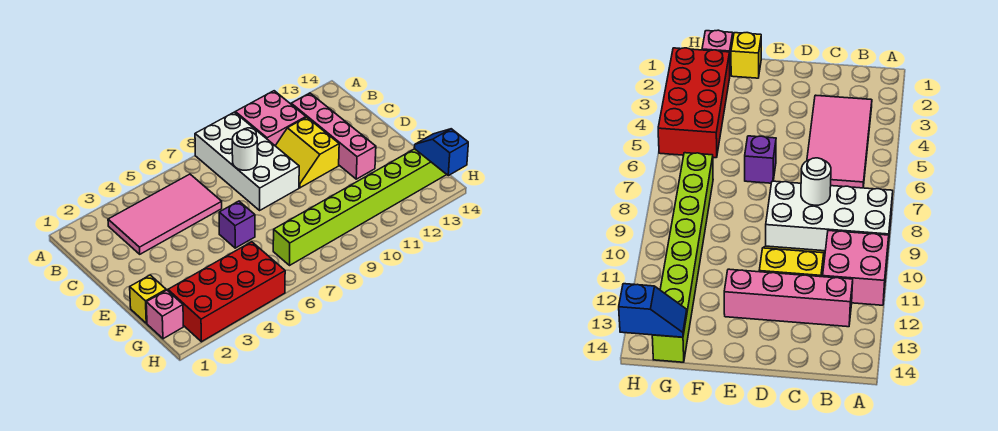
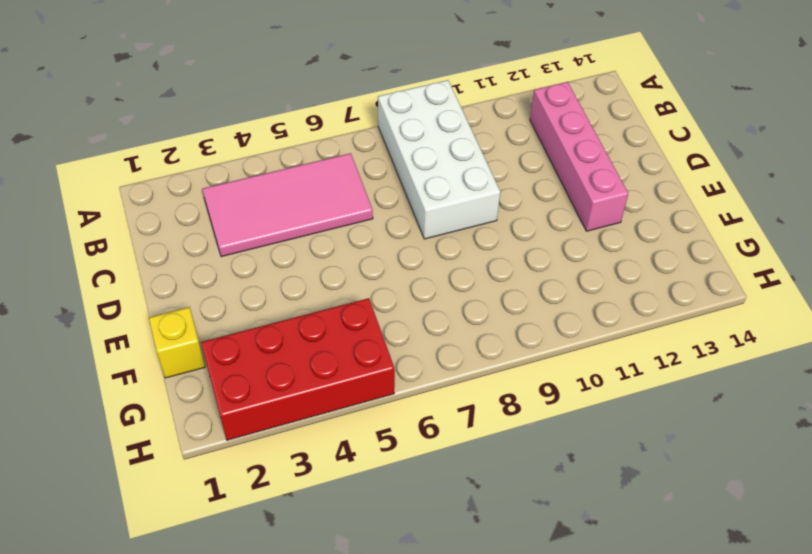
none -> pink 2x2 brick [235,91,306,146]
none -> yellow 2x2 slope [276,117,339,188]
none -> purple 1x1 brick [219,201,255,248]

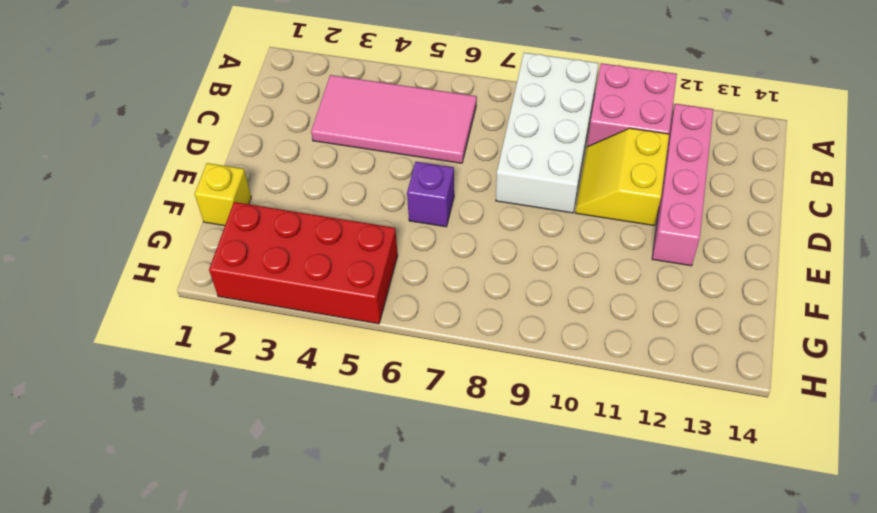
none -> pink 1x1 brick [146,290,184,339]
none -> lime 1x8 brick [273,149,447,265]
none -> white 1x1 round brick [232,130,257,170]

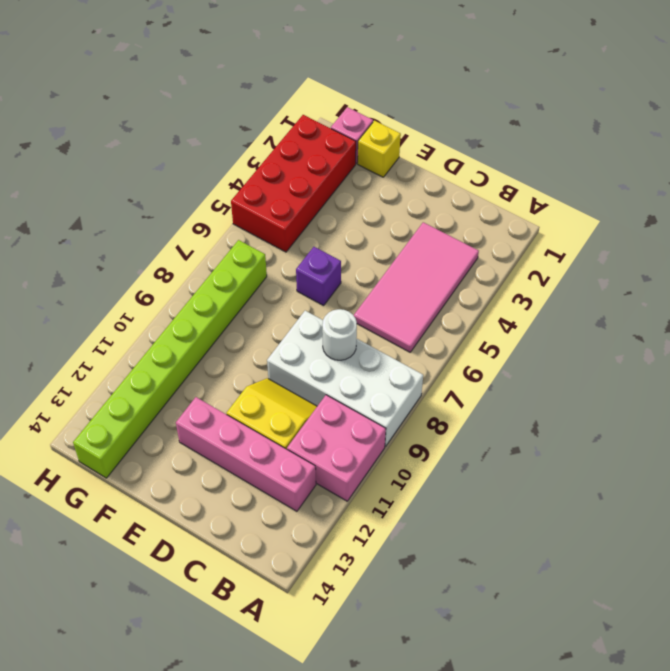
none -> blue 1x2 slope [414,129,468,176]

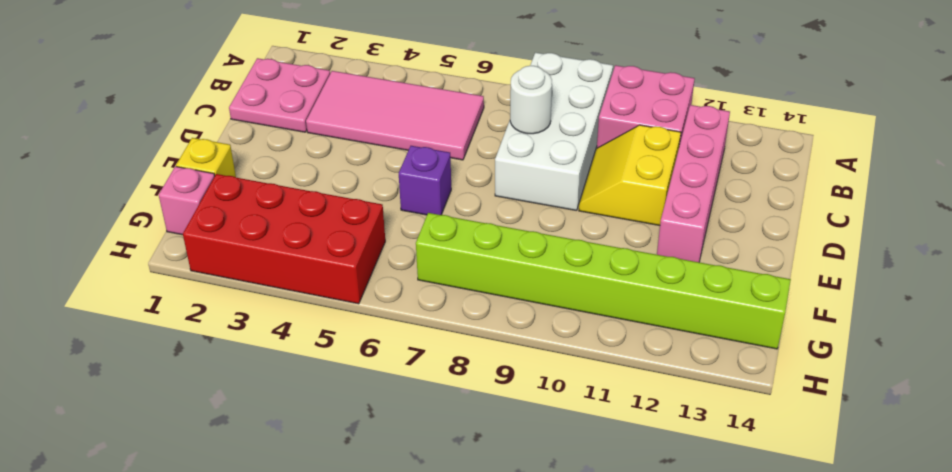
pink 2x2 plate [229,58,330,132] -> none
none -> blue 1x2 slope [414,129,468,176]

